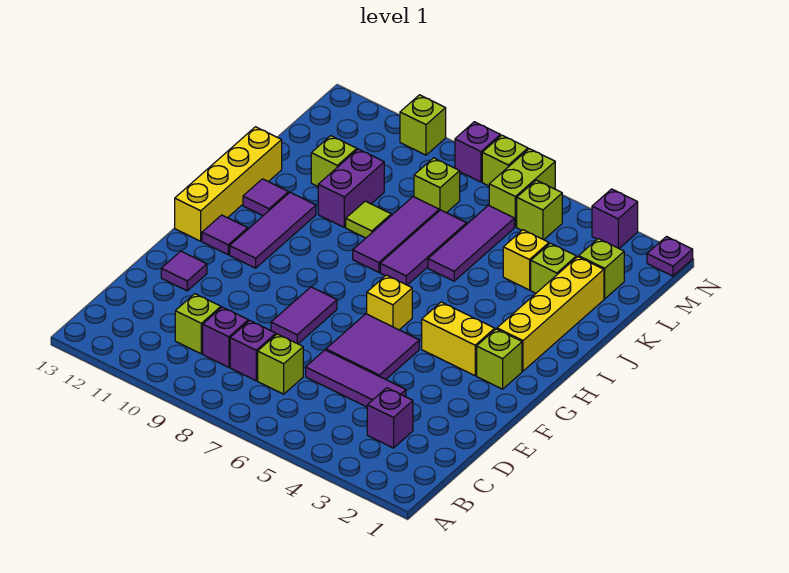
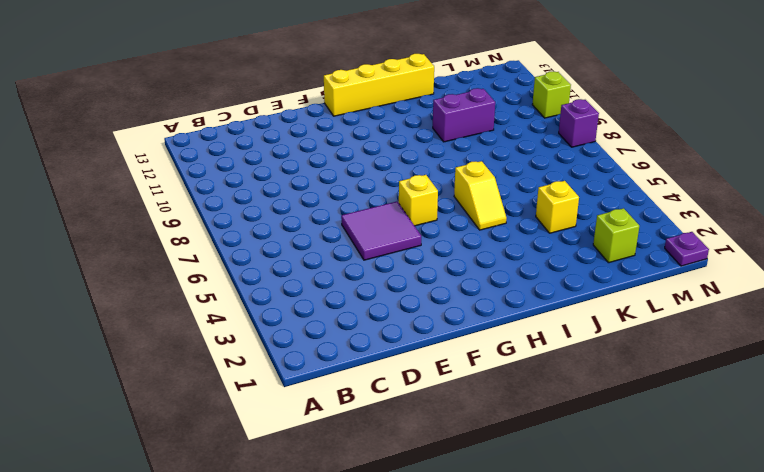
yellow 1x2 slope [454,161,507,230] -> none
none -> purple 1x1 brick [367,388,413,448]
none -> lime 1x1 brick [258,334,303,394]
none -> purple 1x1 brick [230,321,276,381]
none -> purple 1x1 brick [203,307,248,367]

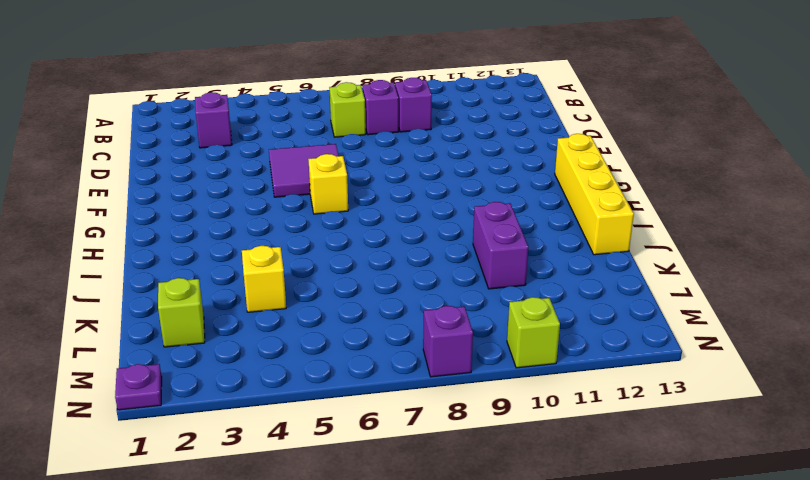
none -> lime 1x1 brick [175,294,221,354]
none -> purple 1x3 tile [306,350,406,407]
none -> purple 1x2 tile [271,287,337,344]
none -> purple 1x1 tile [161,251,207,291]

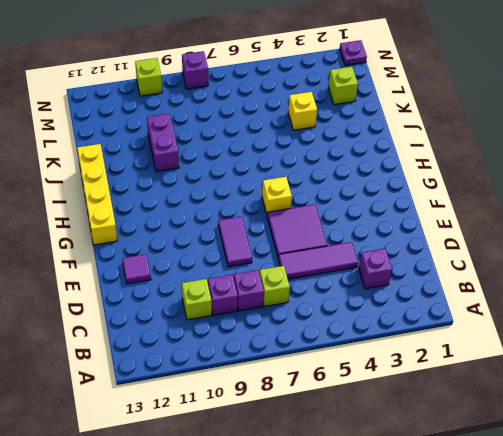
none -> lime 1x1 brick [477,329,522,389]
none -> yellow 1x2 brick [422,302,495,376]
none -> purple 1x3 tile [230,193,316,268]
none -> purple 1x1 tile [202,215,248,255]

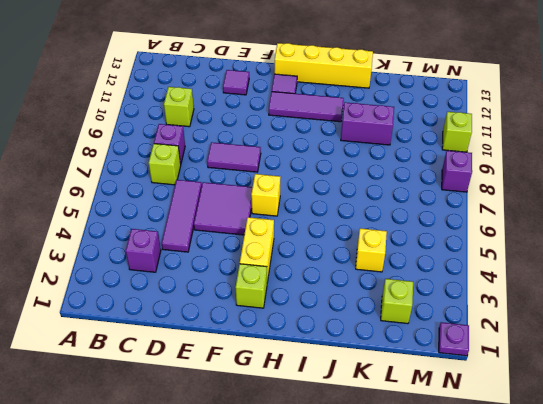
none -> purple 1x1 brick [203,307,248,367]
none -> yellow 1x4 brick [497,257,604,371]
none -> purple 1x3 tile [380,210,467,285]
none -> purple 1x3 tile [353,197,439,272]

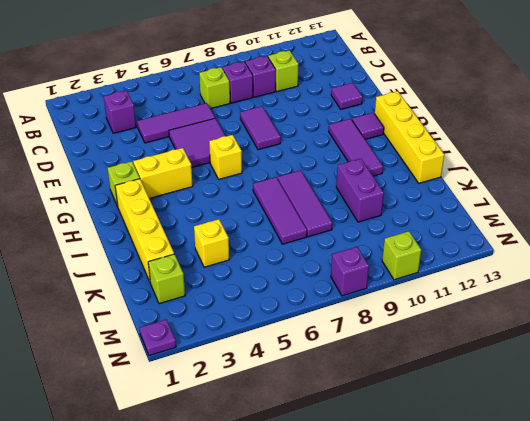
none -> purple 1x1 tile [243,179,289,216]
none -> purple 1x3 tile [428,205,514,281]
none -> lime 1x1 tile [346,201,391,238]
none -> lime 1x1 brick [531,243,576,293]

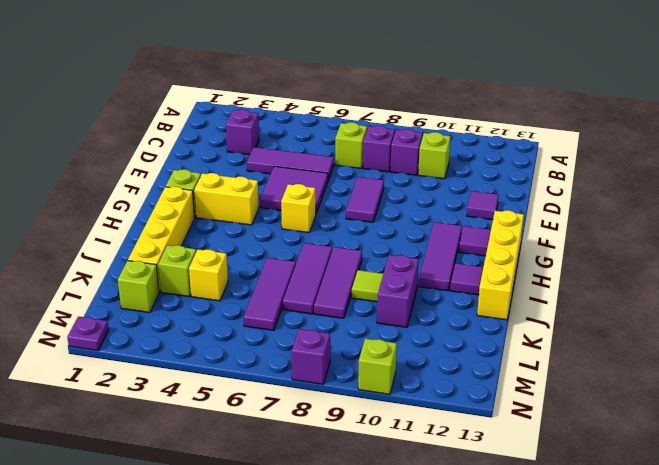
none -> lime 1x1 brick [311,136,357,186]
none -> lime 1x1 brick [414,158,460,213]
none -> lime 1x1 brick [517,180,562,240]
none -> lime 1x2 brick [489,149,555,227]

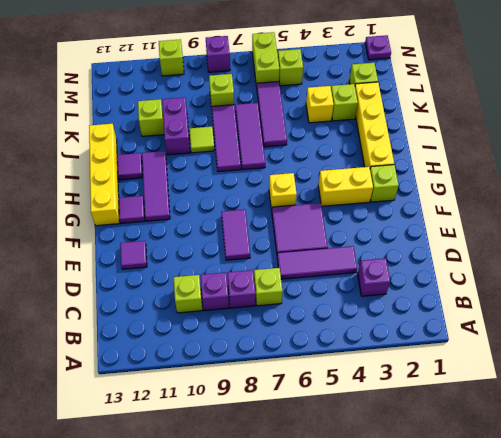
none -> purple 1x1 brick [592,189,638,248]
none -> lime 1x1 brick [482,135,528,186]

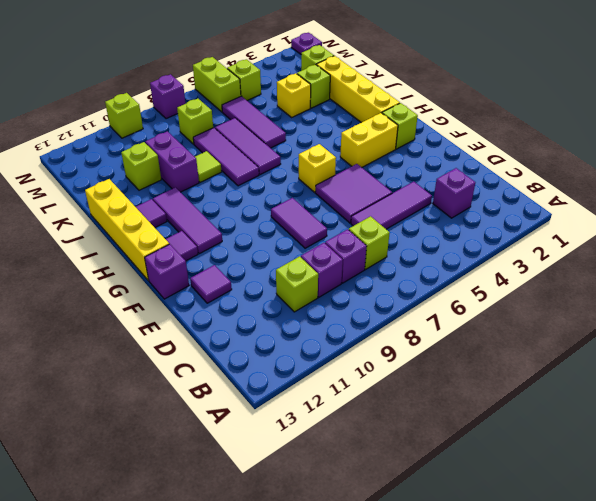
purple 1x1 brick [145,244,189,299] -> purple 1x1 brick moved to [592,189,638,248]
none -> lime 1x1 brick [482,135,528,186]

